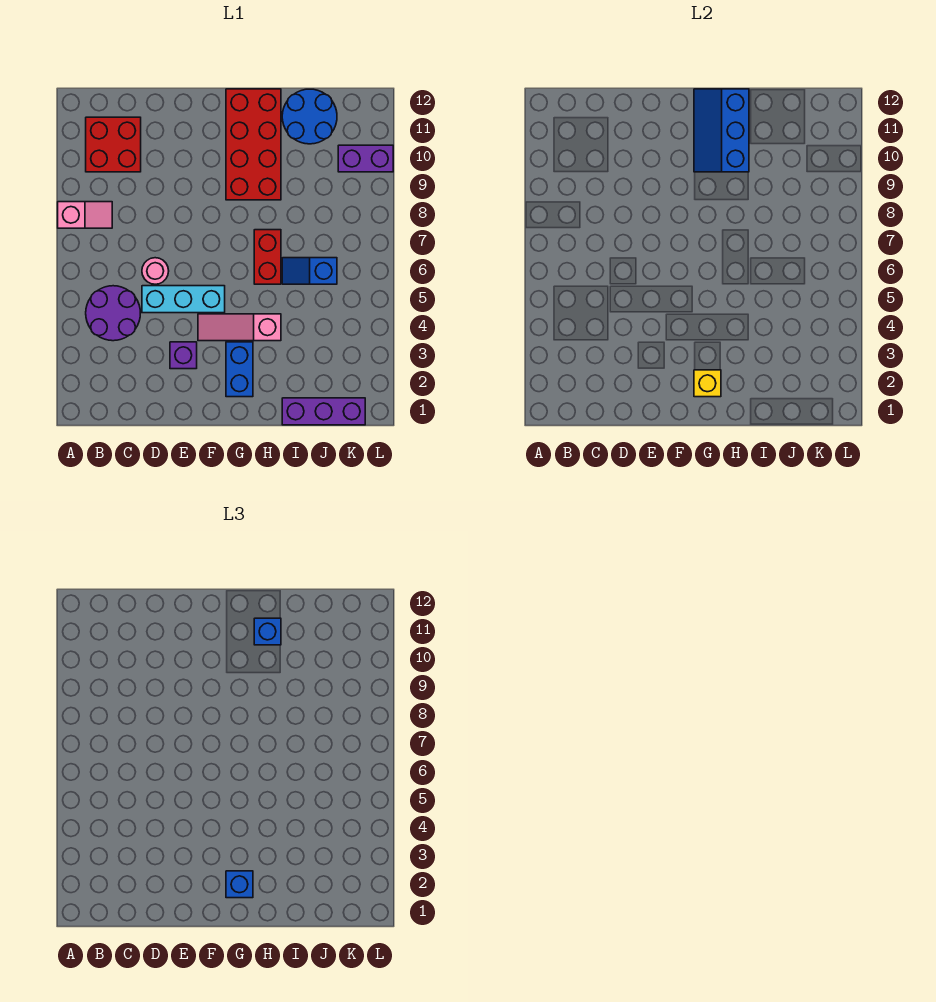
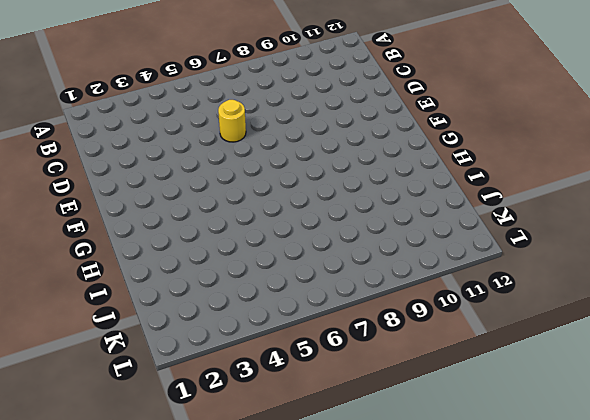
yellow 1x1 round brick [218,100,246,142] -> pink 1x1 round brick [142,258,169,284]
none -> pink 1x2 slope [58,202,112,228]
none -> purple 2x2 round brick [86,286,140,341]
none -> red 2x2 brick [86,117,141,172]

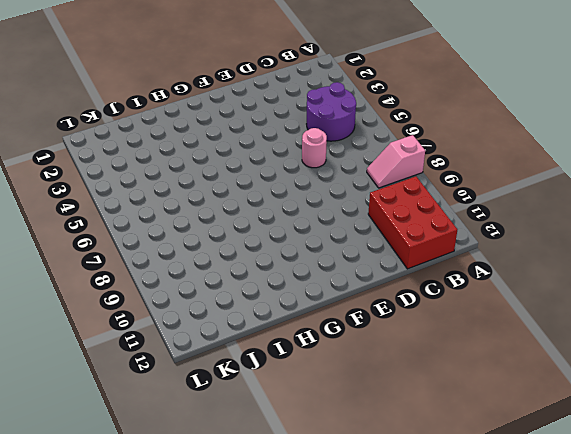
red 2x3 brick [368,176,457,269] -> red 2x2 brick [86,117,141,172]
none -> cyan 1x3 brick [142,286,225,313]
none -> purple 1x1 brick [170,342,197,369]
none -> pink 1x3 slope [198,314,281,341]

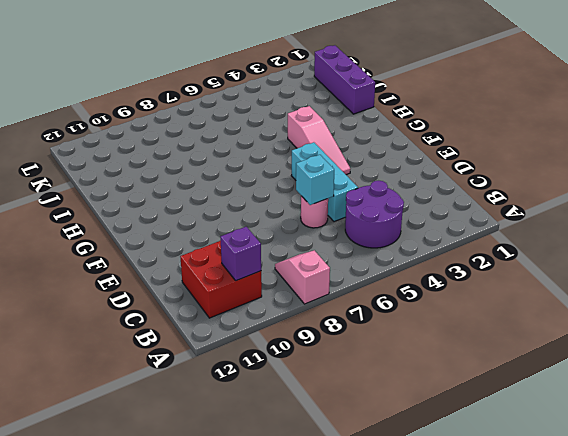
purple 1x1 brick [220,227,261,281] -> purple 1x1 brick moved to [170,342,197,369]
cyan 1x1 brick [296,155,334,205] -> none
none -> blue 1x2 brick [226,342,253,397]
none -> red 2x4 brick [226,89,281,200]
none -> red 1x2 brick [254,230,281,284]

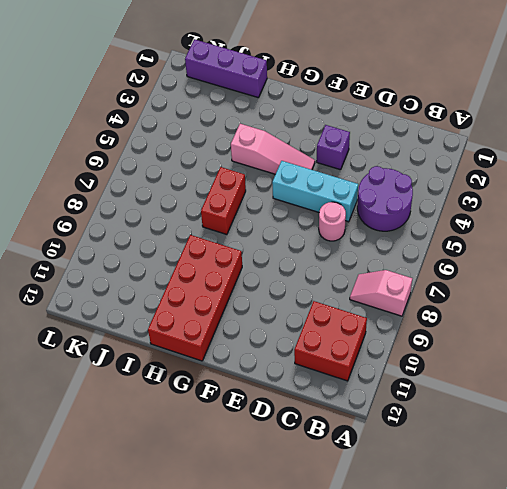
none -> blue 1x2 brick [226,342,253,397]
none -> blue 1x2 slope [282,258,337,284]
none -> blue 2x2 round brick [282,89,337,144]

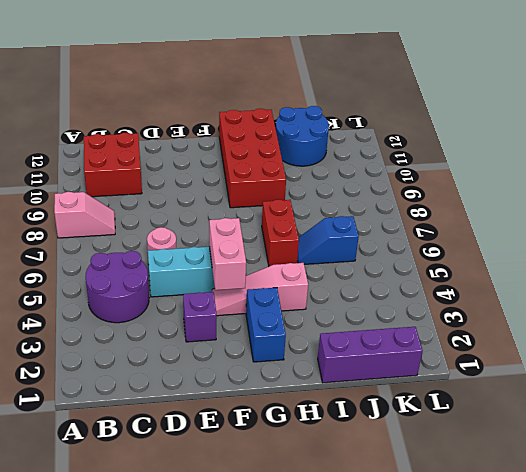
pink 1x2 brick [209,218,246,290] -> none
none -> purple 1x2 brick [338,145,393,172]
none -> yellow 1x1 brick [694,370,721,397]
none -> blue 2x3 slope [694,89,749,172]

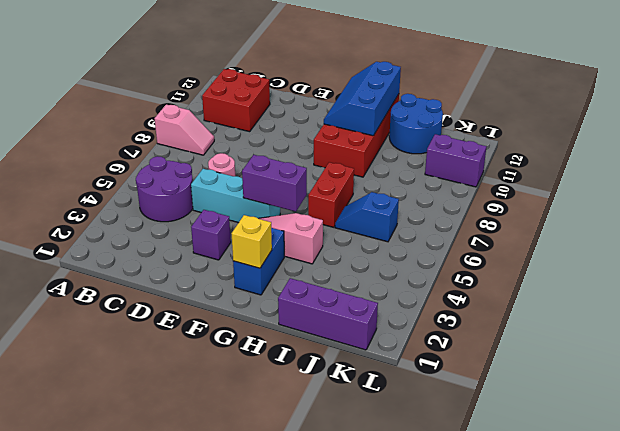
purple 1x2 brick [242,155,307,212] -> none
none -> blue 1x1 brick [226,871,253,898]
none -> blue 1x1 brick [254,618,281,645]

